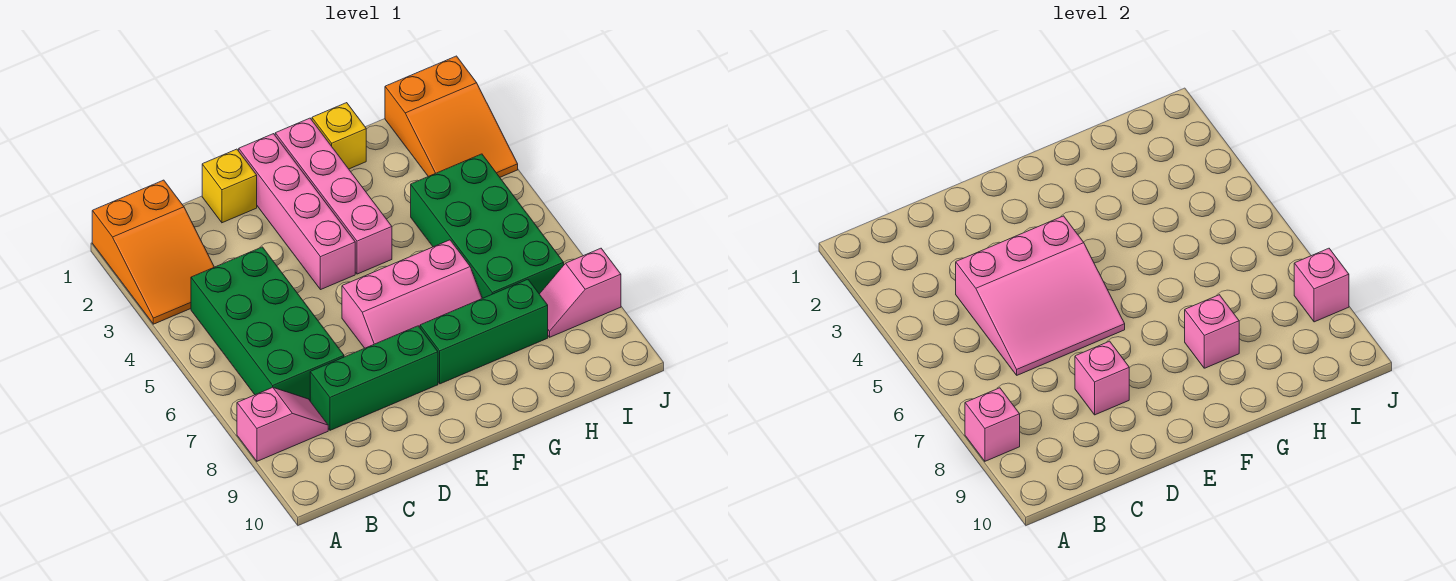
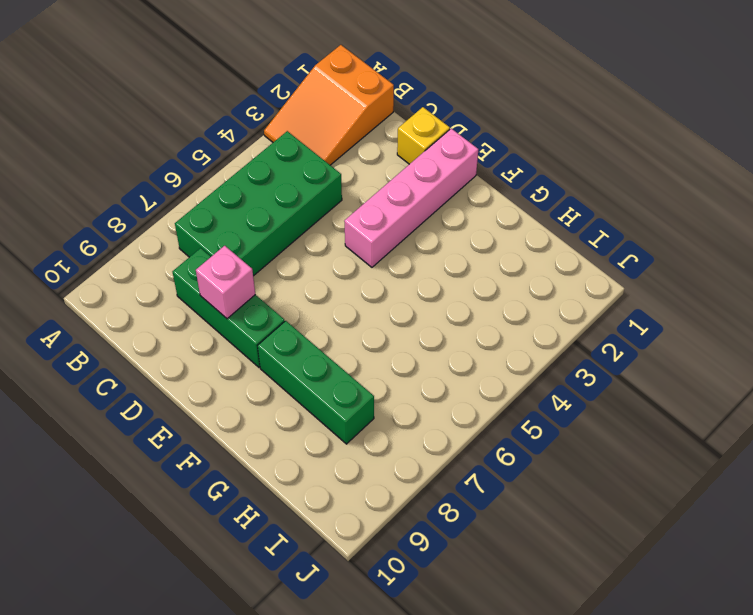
none -> pink 1x2 slope [237,387,328,461]
none -> pink 2x3 slope [342,240,482,348]
none -> pink 1x4 brick [275,118,392,274]

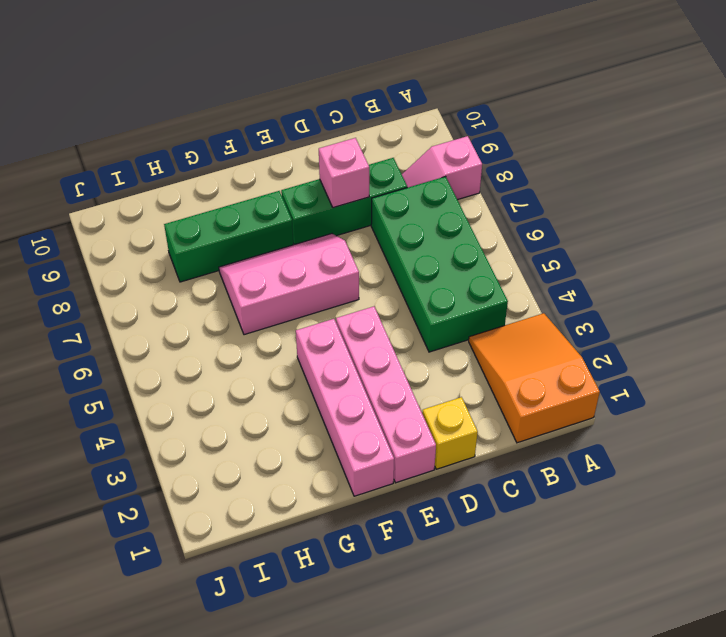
none -> yellow 1x1 brick [312,103,366,169]
none -> green 2x4 brick [411,154,564,298]
none -> orange 2x3 slope [385,56,518,177]

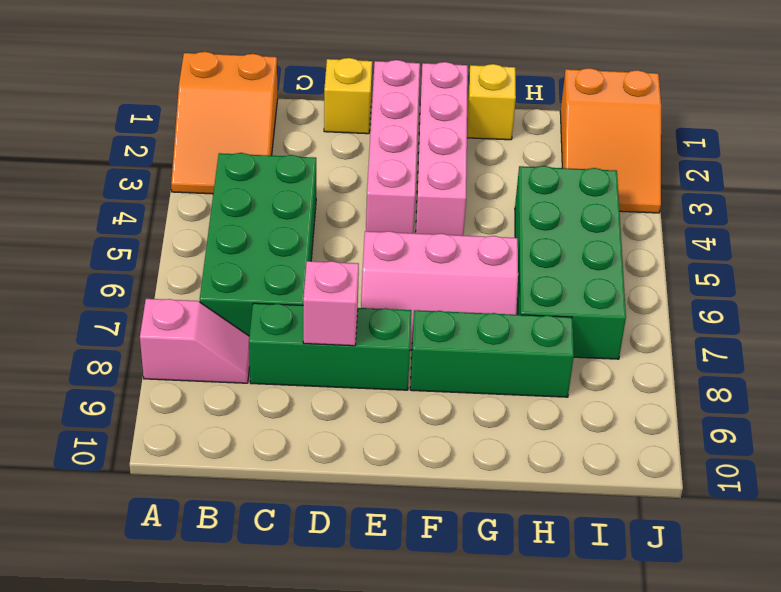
none -> pink 1x2 slope [540,248,621,337]
none -> pink 1x1 brick [965,388,1020,461]
none -> pink 3x3 slope [956,216,1125,375]

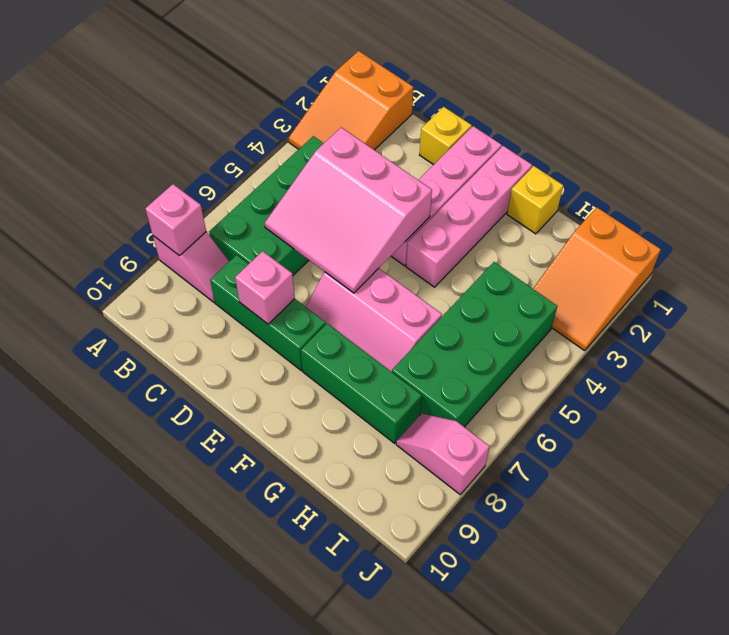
none -> pink 1x1 brick [1185,295,1239,368]
none -> pink 1x1 brick [1294,248,1349,322]

